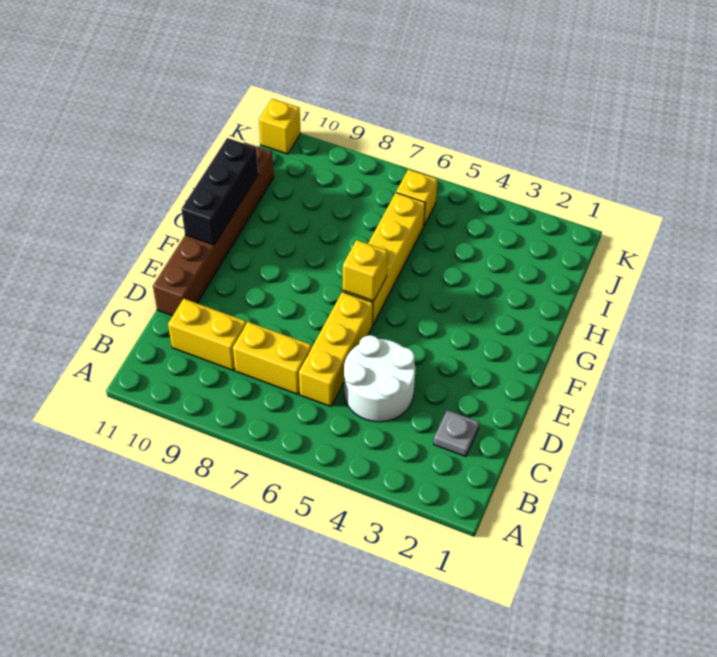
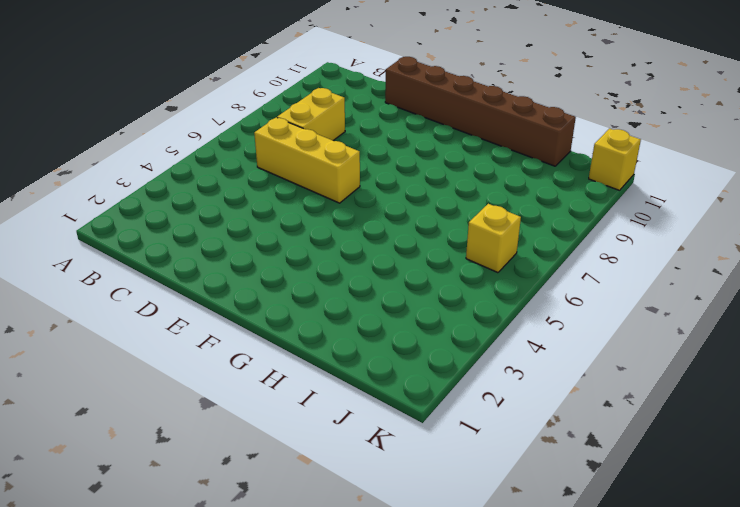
none -> grey 1x1 plate [434,410,479,457]
none -> white 2x2 round brick [344,335,415,422]

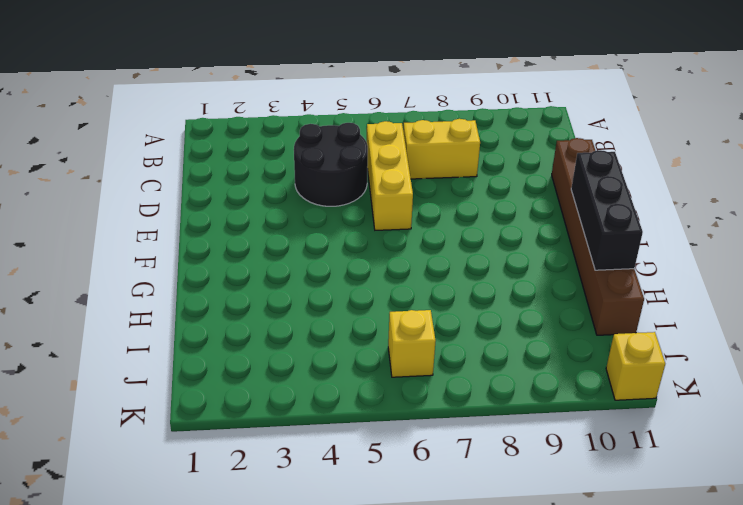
black 2x2 round brick [294,123,368,206] -> white 2x2 round brick [344,335,415,422]
none -> grey 1x1 plate [434,410,479,457]
none -> yellow 1x2 brick [168,299,246,370]

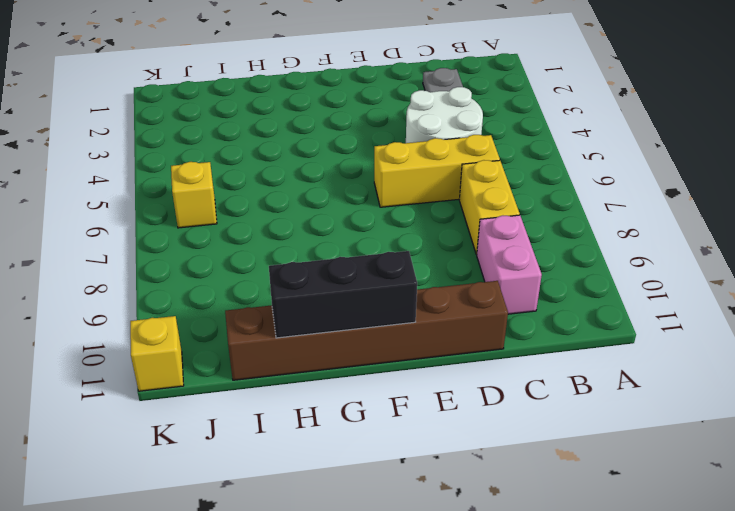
pink 1x2 brick [477,215,542,314] -> yellow 1x2 brick [168,299,246,370]
none -> yellow 1x4 brick [343,193,425,325]
none -> yellow 1x1 brick [343,240,388,301]

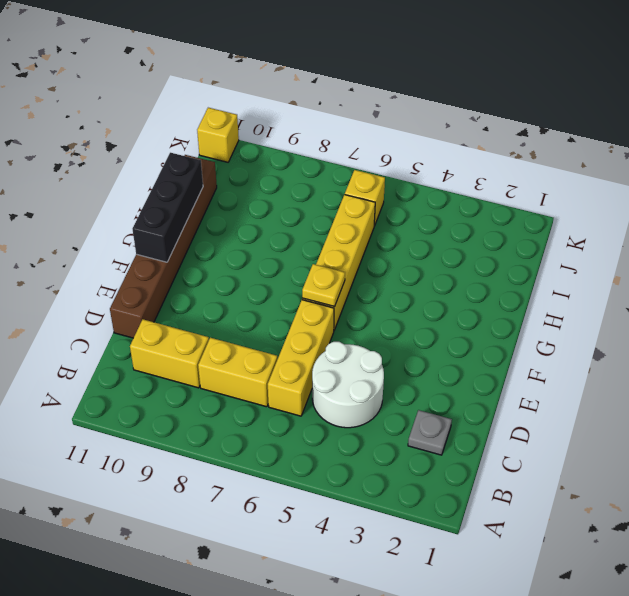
yellow 1x1 plate [302,264,345,307] -> yellow 1x1 brick [343,240,388,301]

